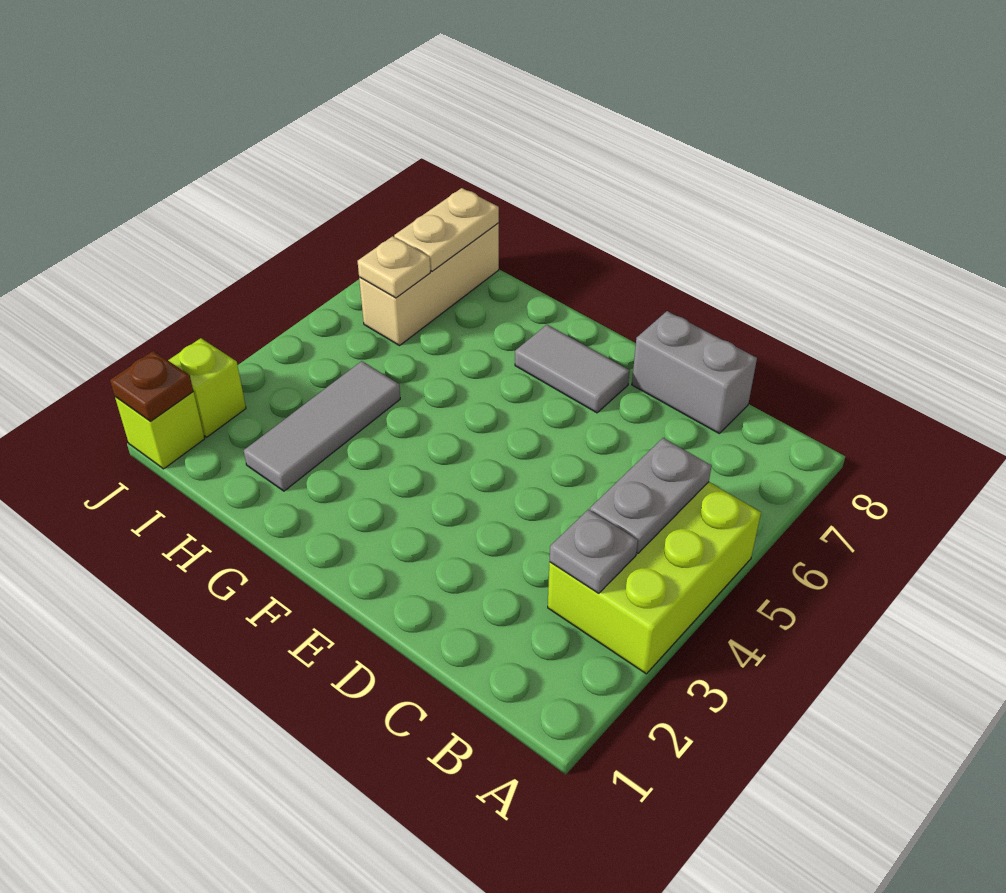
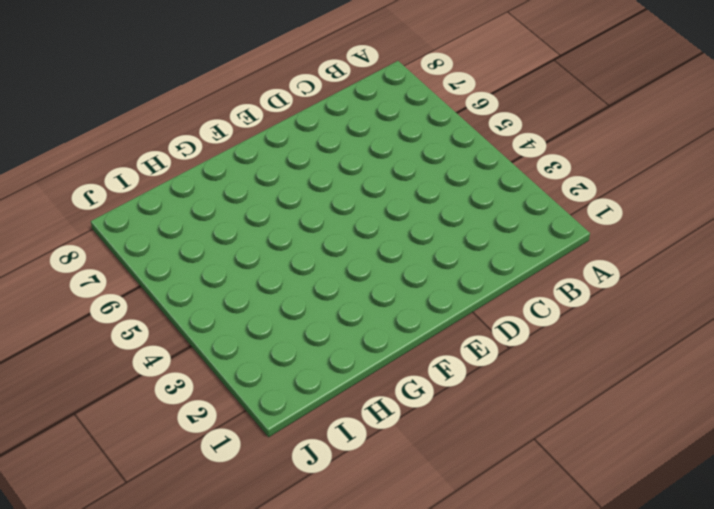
none -> lime 2x3 brick [548,482,761,674]
none -> grey 1x2 brick [632,311,757,433]
none -> grey 1x2 tile [515,325,630,413]

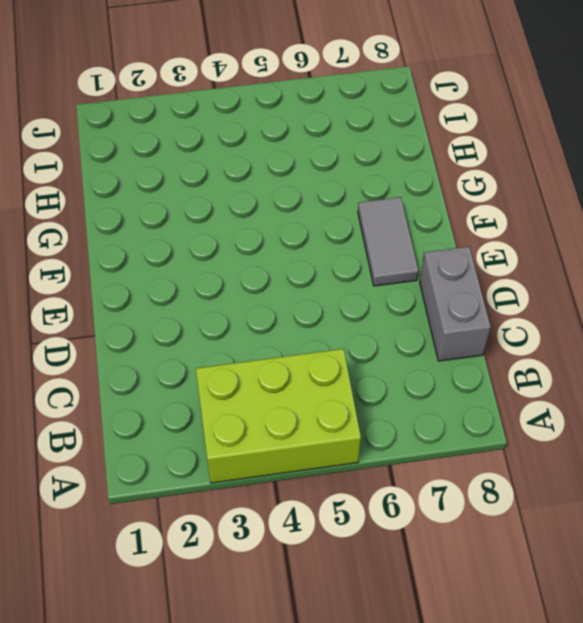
none -> grey 1x3 tile [244,361,400,491]
none -> tan 1x3 brick [359,223,499,346]
none -> lime 1x1 brick [115,392,205,469]

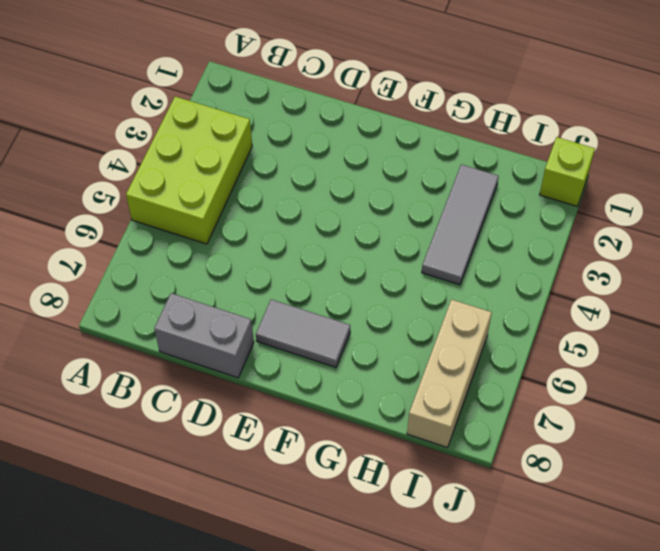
none -> lime 1x1 brick [168,338,246,437]
none -> grey 1x1 plate [550,509,638,593]
none -> grey 1x2 plate [590,438,711,554]

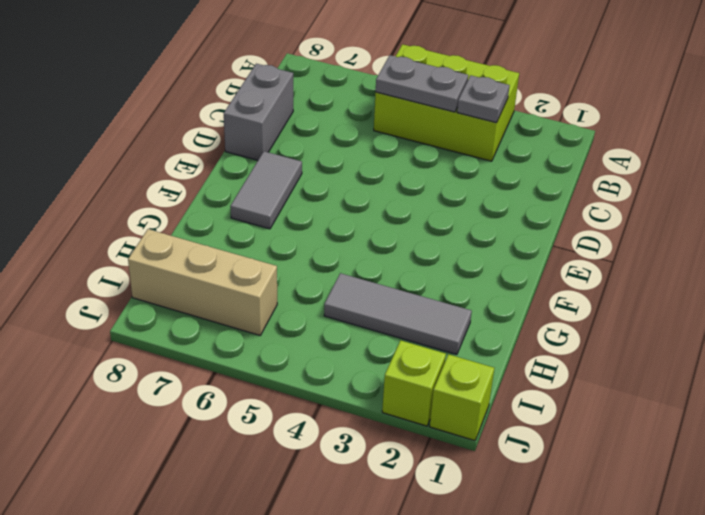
none -> tan 1x1 plate [358,236,430,298]
none -> tan 1x2 plate [394,188,499,271]
none -> brown 1x1 plate [110,351,193,421]

